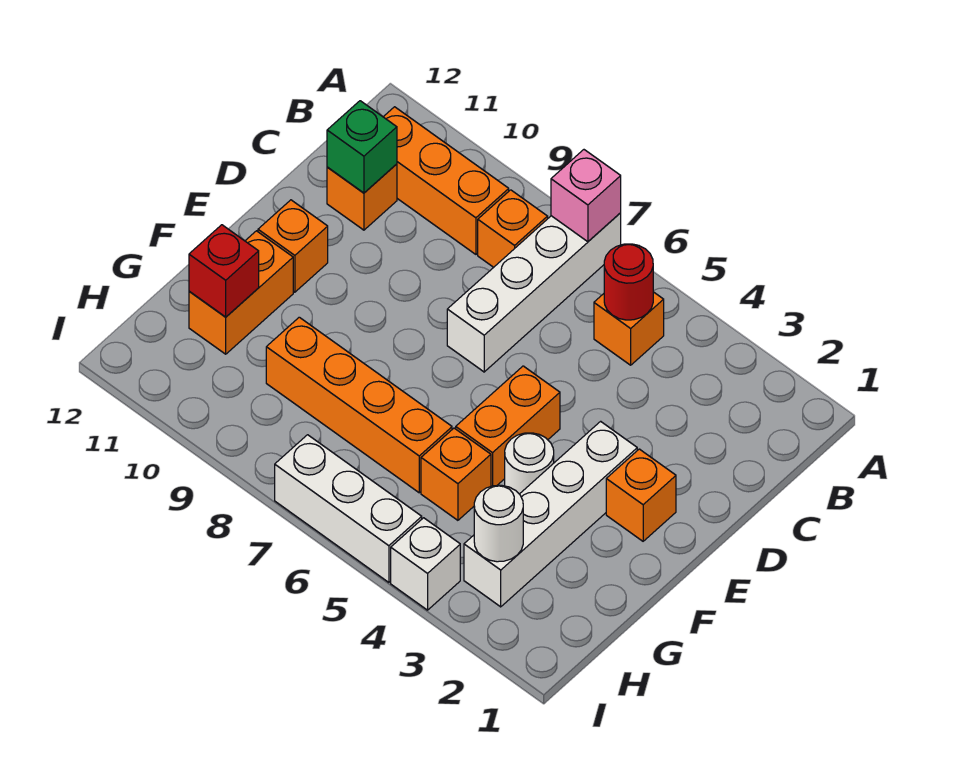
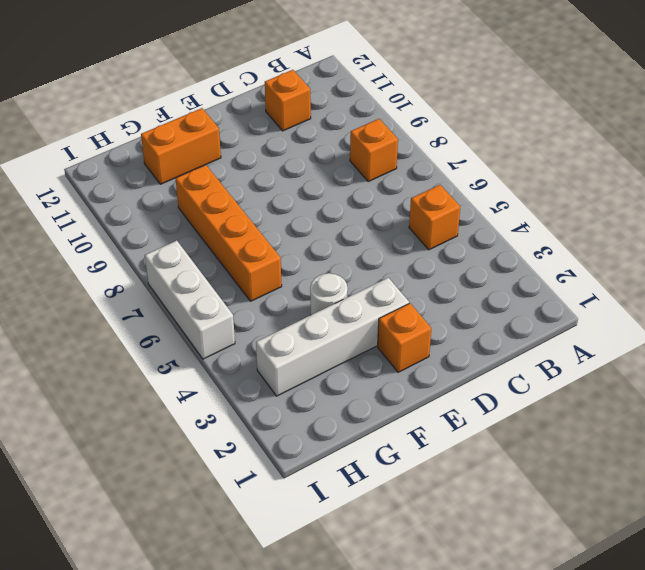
none -> white 1x4 brick [447,213,621,372]
none -> orange 1x3 brick [384,107,509,254]
none -> orange 1x2 brick [456,366,560,486]

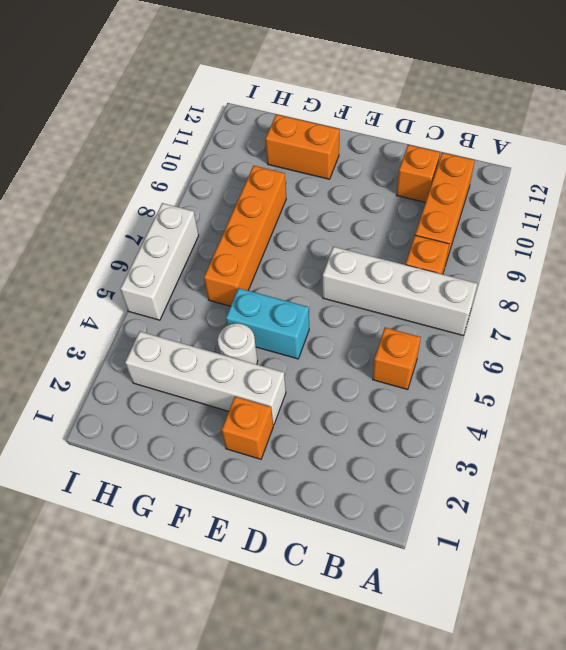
cyan 1x2 brick [226,288,309,359] -> orange 1x2 brick [456,366,560,486]
none -> orange 1x1 brick [258,200,328,292]
none -> orange 1x1 brick [421,428,491,520]
none -> white 1x1 brick [391,518,460,610]

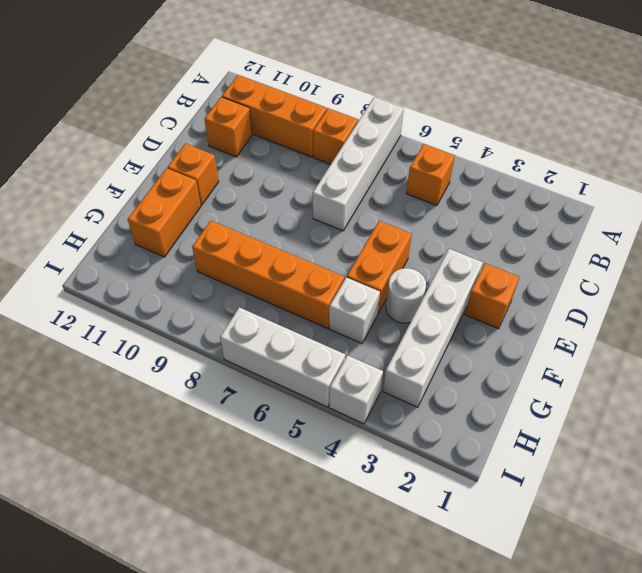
white 1x1 brick [329,277,380,343] -> orange 1x1 brick [421,428,491,520]
none -> pink 1x1 brick [551,150,621,242]
none -> red 1x1 round brick [604,244,653,320]
none -> green 1x1 brick [327,101,397,193]

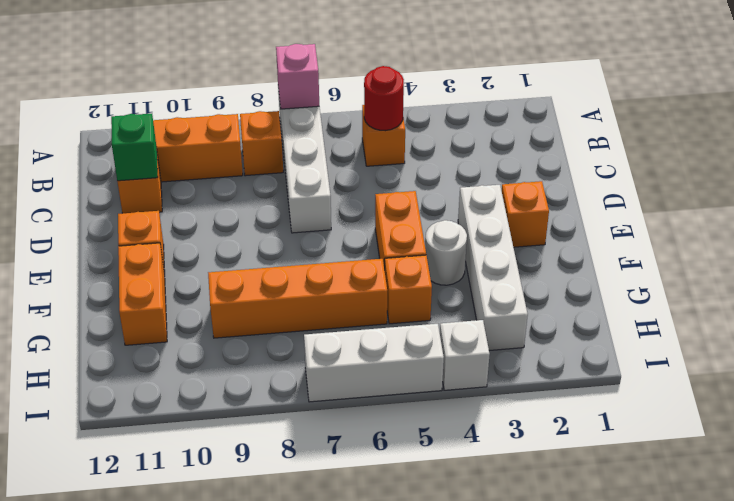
none -> red 1x1 brick [189,225,259,317]
none -> white 1x1 round brick [474,485,523,562]

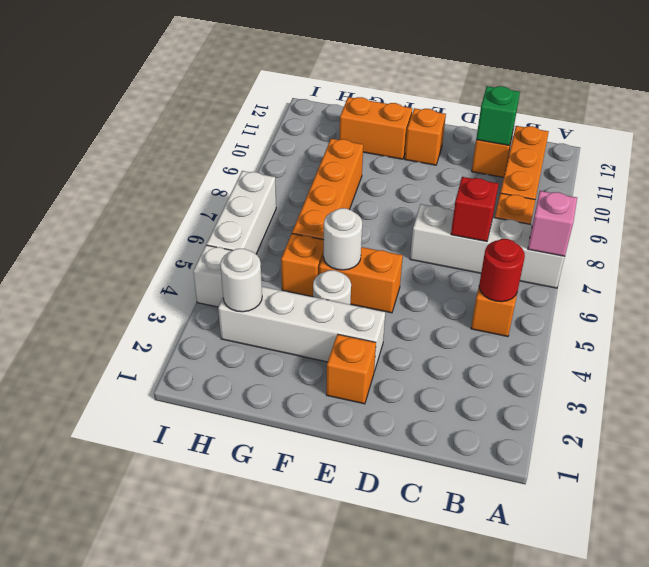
red 1x1 brick [451,177,498,242] -> red 1x1 brick moved to [189,225,259,317]
white 1x1 round brick [323,208,362,270] -> none

